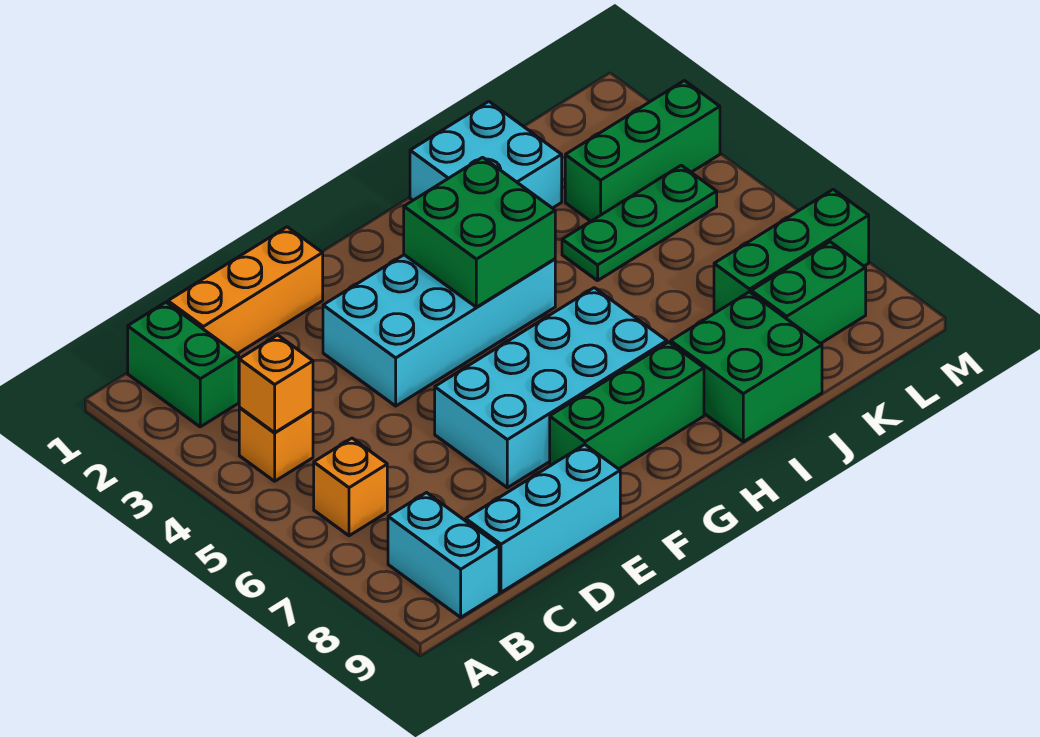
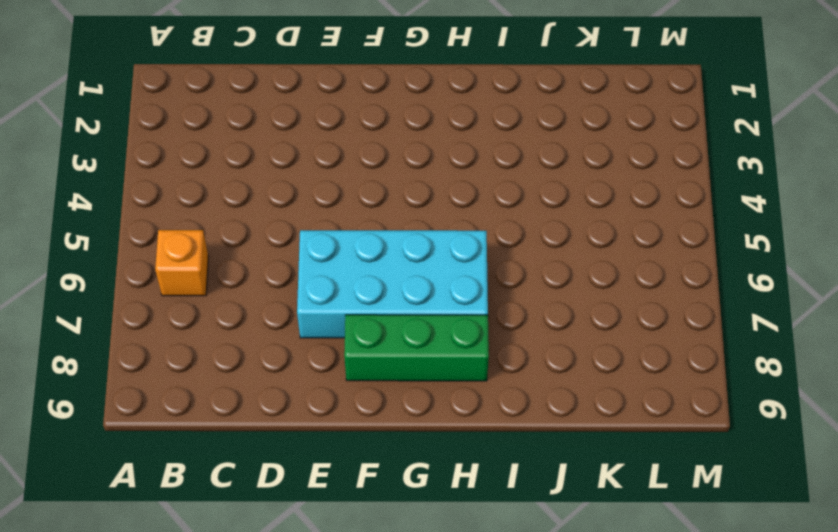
none -> green 1x2 brick [128,302,239,427]
none -> orange 1x1 brick [239,407,313,481]
none -> cyan 1x2 brick [388,493,499,617]

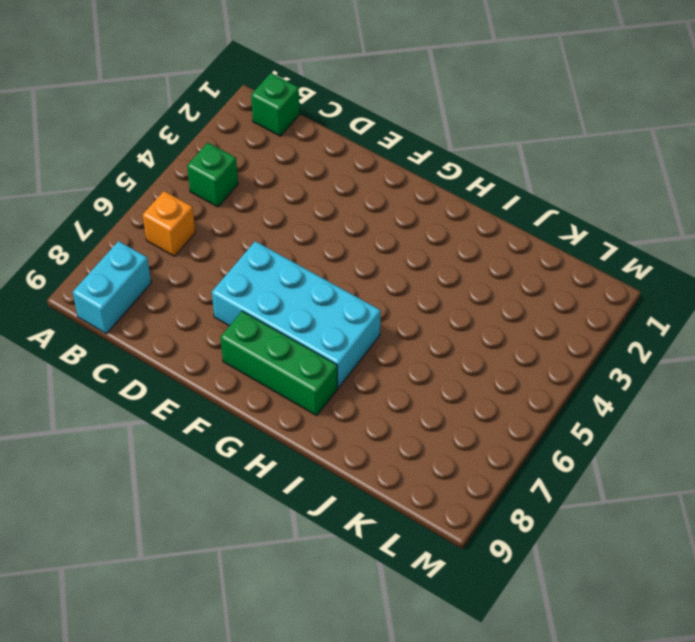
green 1x1 brick [251,73,300,136] -> green 1x2 brick [128,302,239,427]
green 1x1 brick [187,143,238,207] -> orange 1x1 brick [239,407,313,481]
none -> orange 1x3 brick [168,227,323,354]
none -> cyan 1x3 brick [466,445,620,592]
none -> cyan 2x4 brick [323,255,555,406]

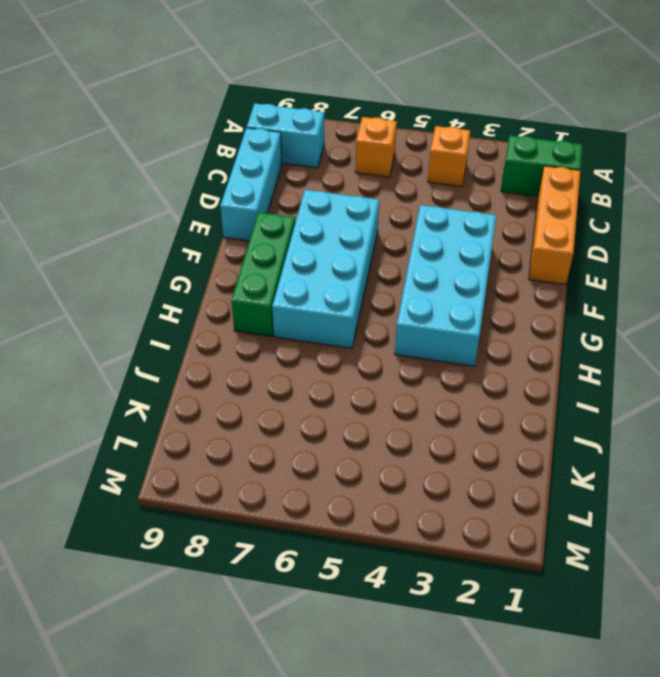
none -> cyan 2x2 brick [410,102,562,208]
none -> green 2x2 brick [671,292,822,442]
none -> green 1x3 plate [562,165,717,281]

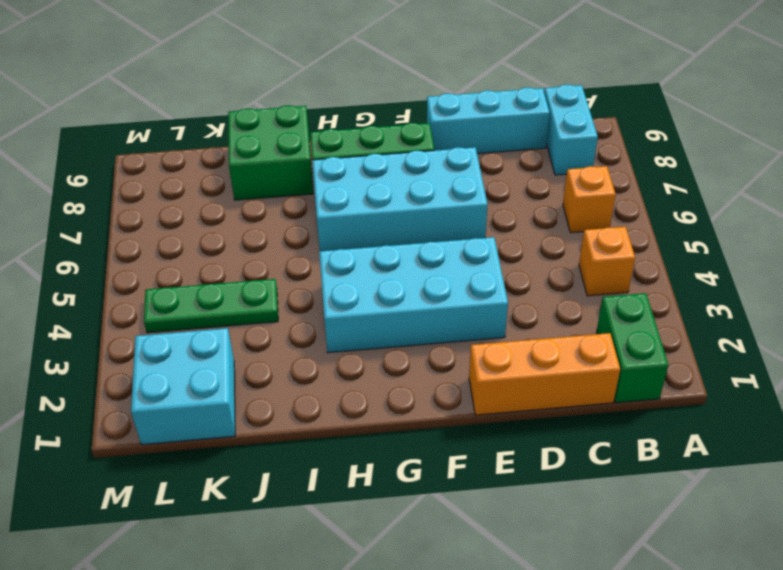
cyan 2x2 brick [131,328,235,445] -> cyan 2x2 brick moved to [410,102,562,208]
none -> green 1x3 brick [565,81,720,221]
none -> green 1x3 brick [714,189,869,313]
none -> green 1x2 brick [751,242,866,344]

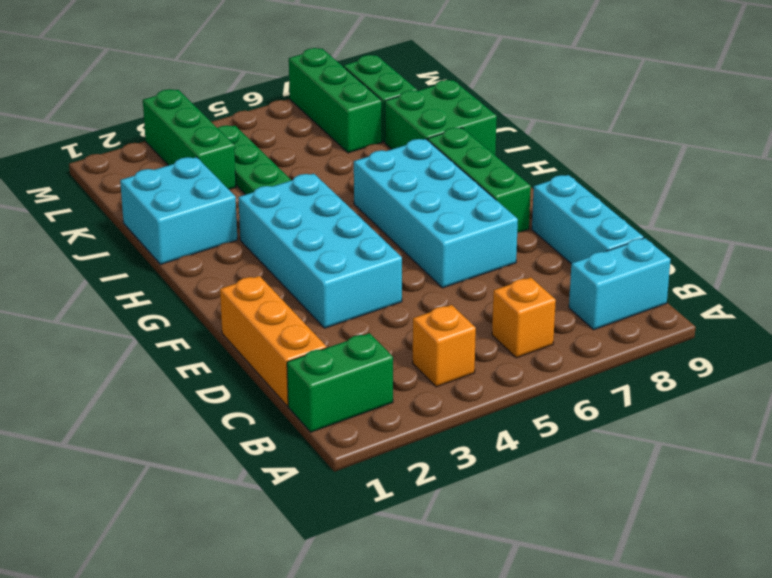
none -> orange 1x1 brick [239,335,313,433]
none -> green 2x2 brick [404,157,555,307]

